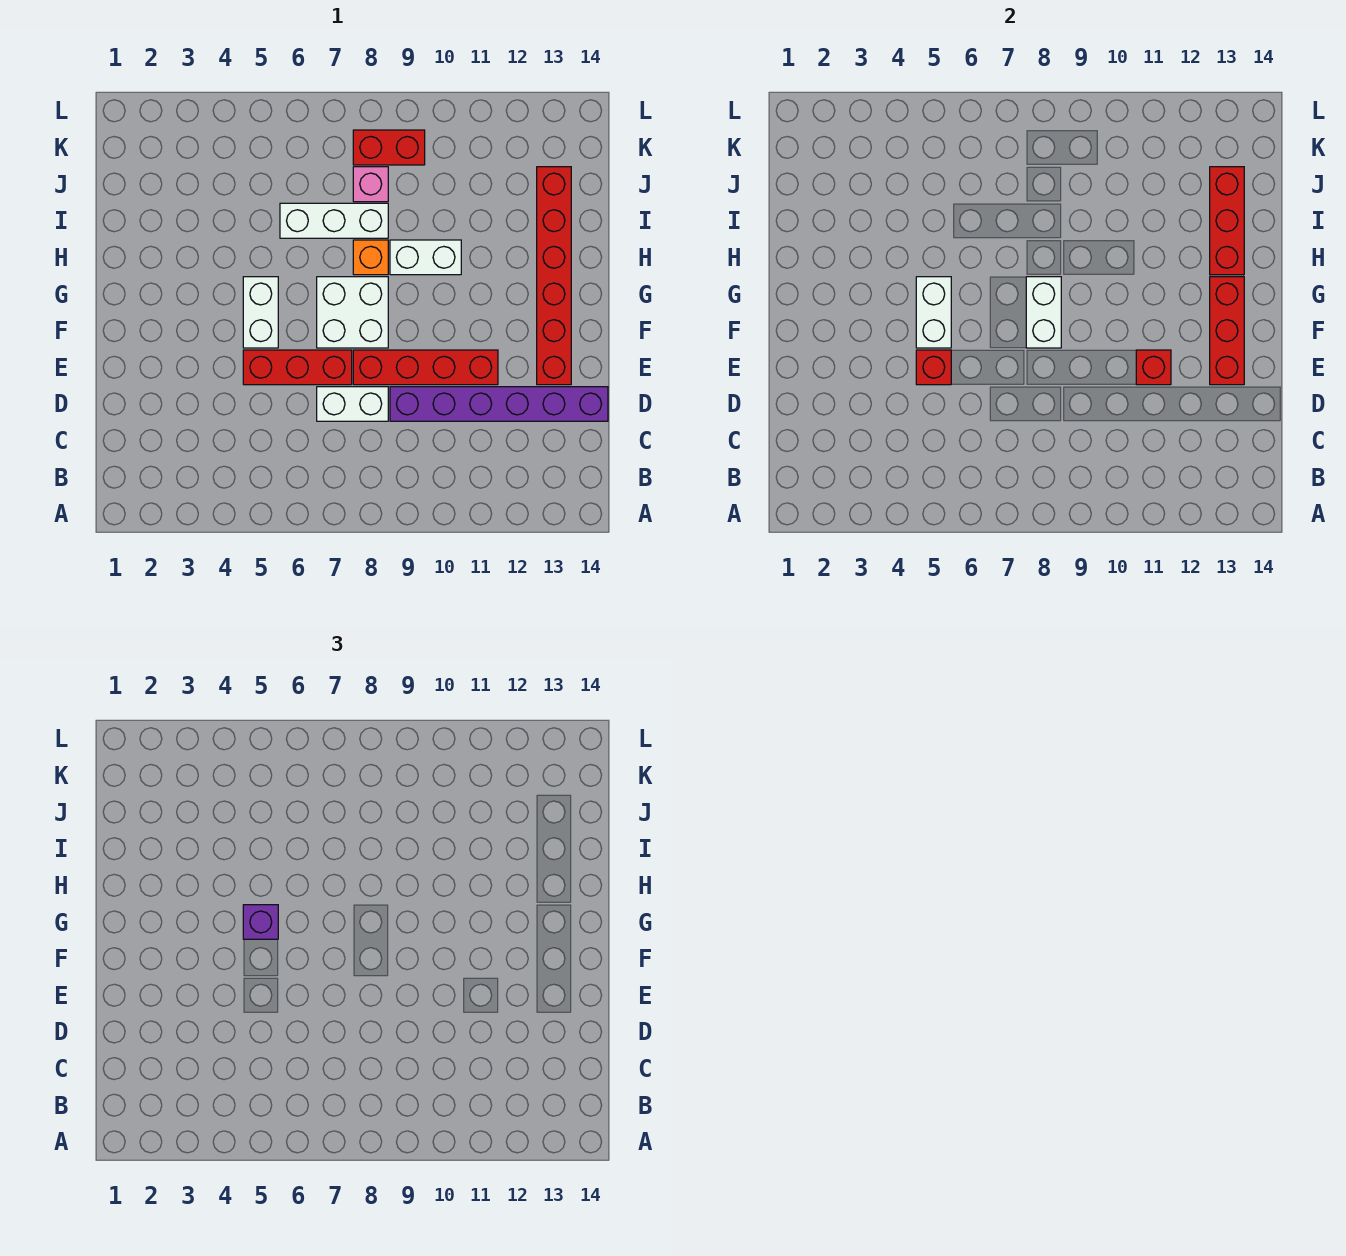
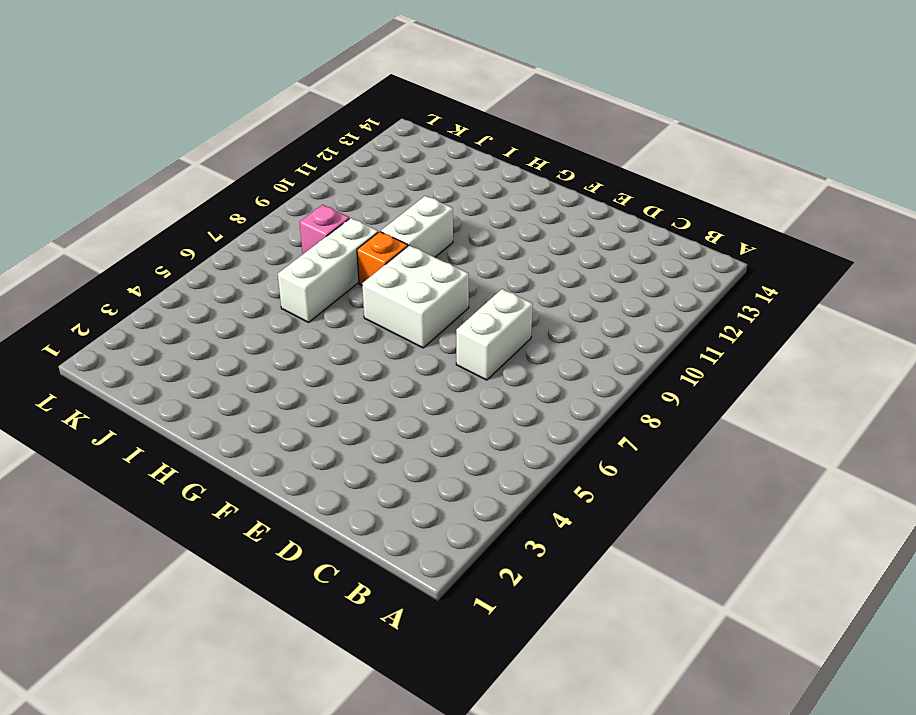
none -> purple 1x6 brick [390,387,608,421]
none -> red 1x3 brick [243,350,352,385]
none -> red 1x4 brick [353,350,498,385]

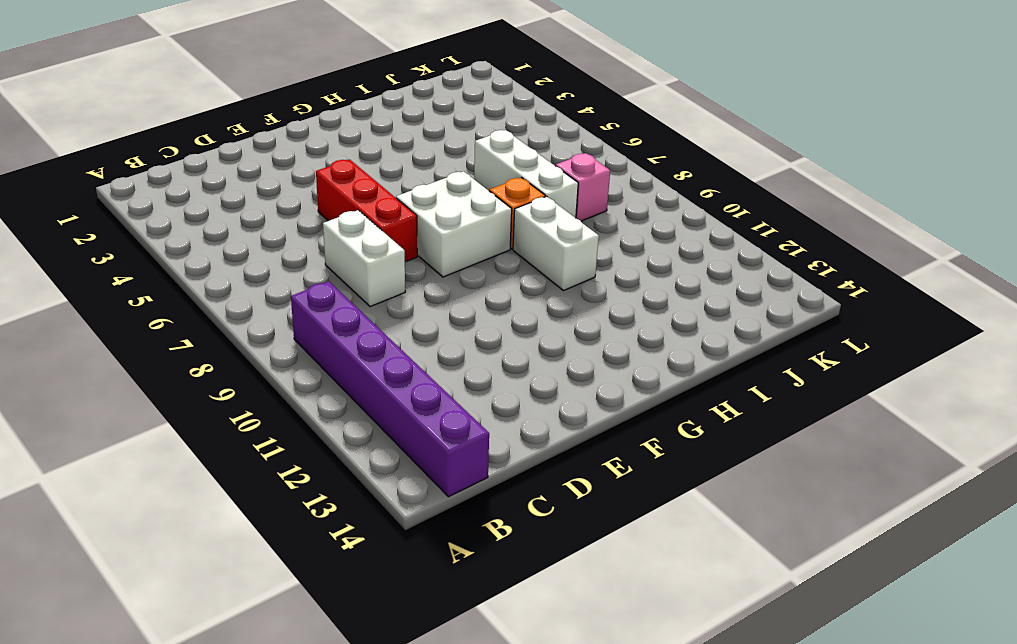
purple 1x6 brick [291,281,489,497] -> purple 1x6 brick moved to [390,387,608,421]
none -> red 1x4 brick [353,350,498,385]
none -> red 1x6 brick [537,167,571,385]
none -> white 1x2 brick [243,277,278,348]

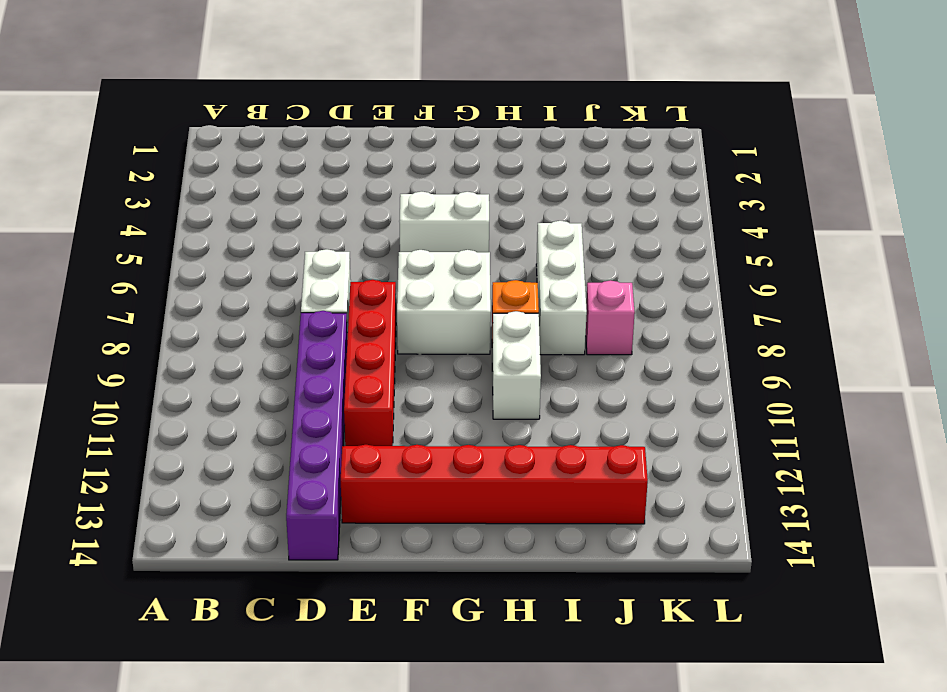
none -> red 1x3 brick [243,350,352,385]
none -> red 1x2 brick [353,130,425,165]
none -> red 1x1 brick [916,350,951,385]

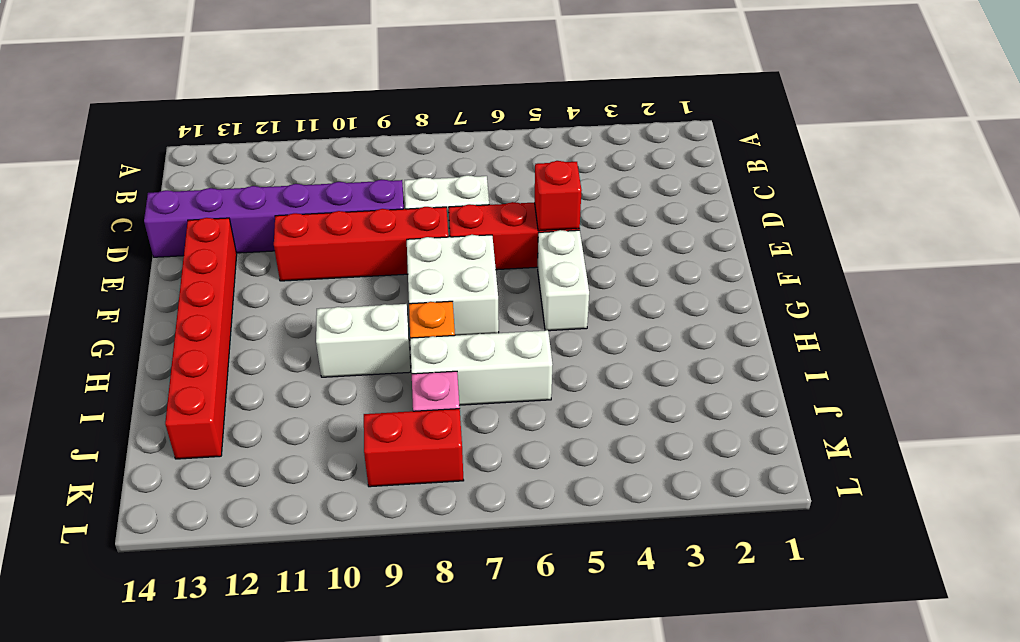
none -> red 1x1 brick [1136,350,1171,385]
none -> red 1x3 brick [1210,277,1244,385]
none -> white 1x2 brick [916,277,951,348]

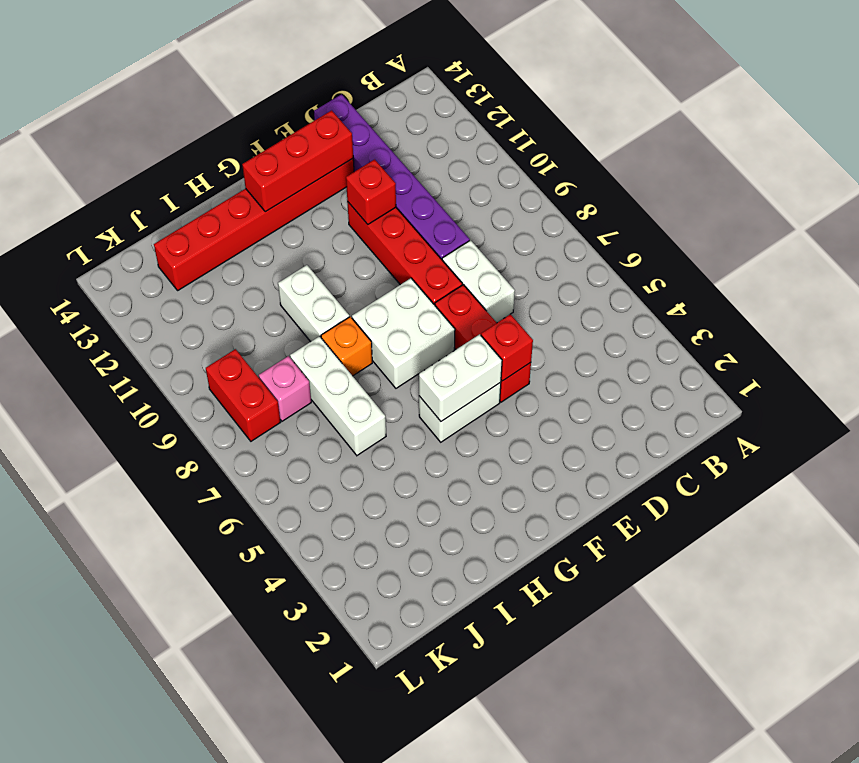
none -> white 1x2 brick [1026,277,1061,348]
none -> red 1x3 brick [1210,167,1244,275]
none -> purple 1x1 brick [243,905,278,939]

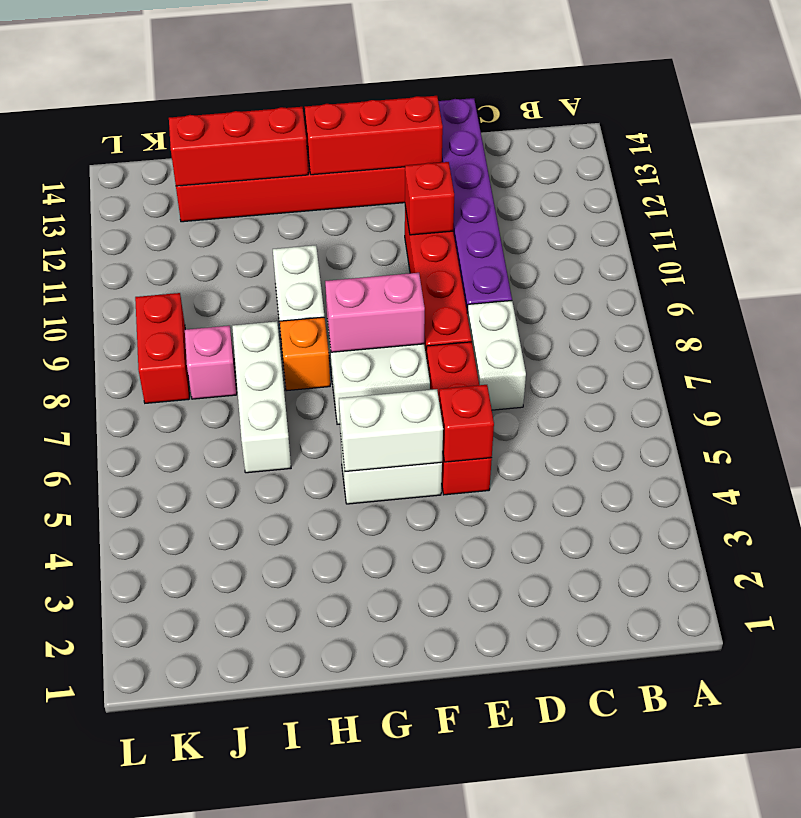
pink 1x2 brick [325,273,425,352] -> white 1x2 brick [1026,277,1061,348]
none -> purple 1x1 brick [243,905,278,939]

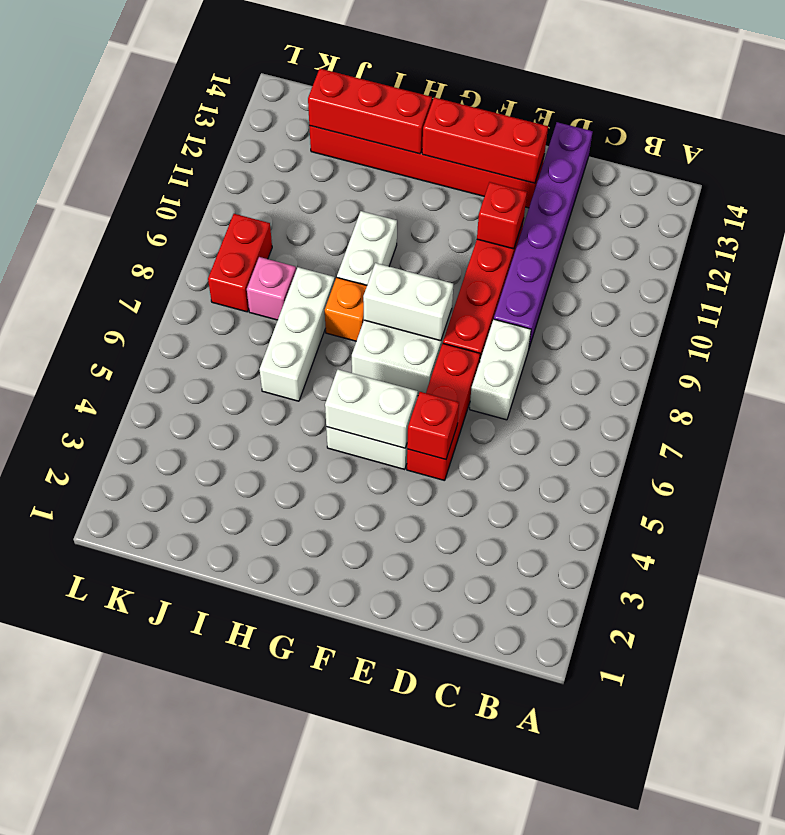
none -> purple 1x1 brick [243,905,278,939]

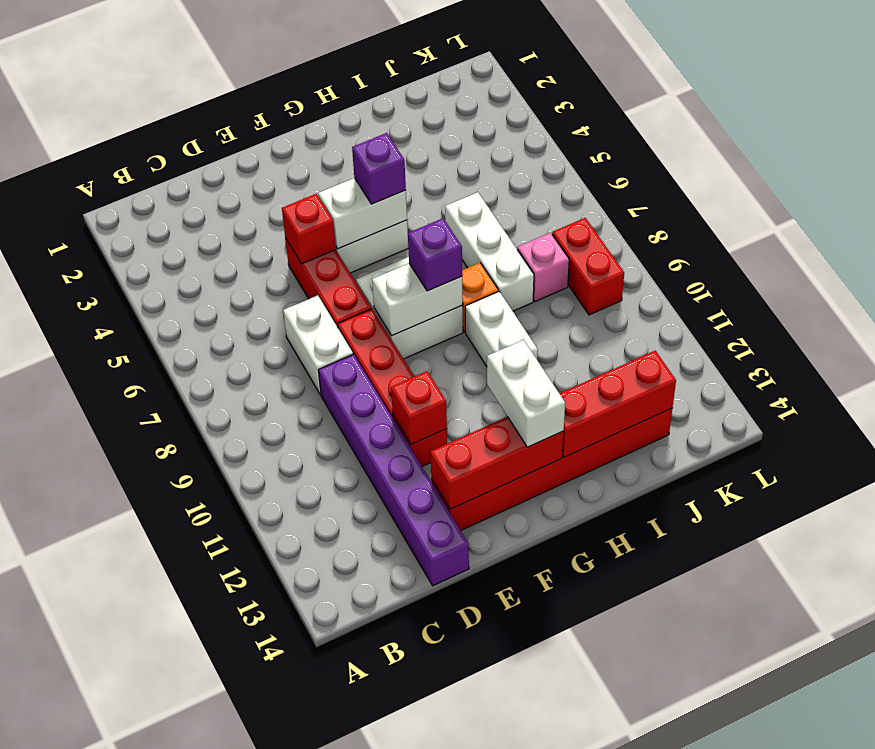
purple 1x1 brick [408,218,462,291] -> none
white 1x2 brick [487,340,565,447] -> none

